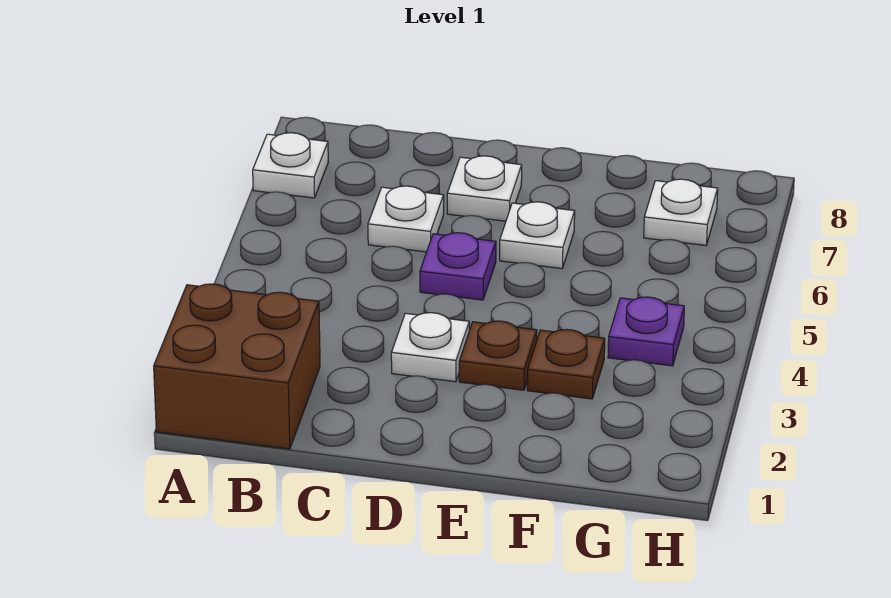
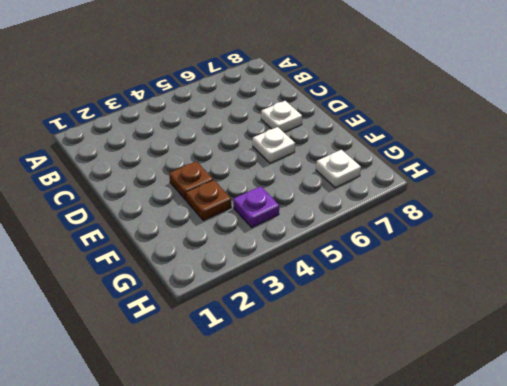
none -> brown 2x2 brick [154,284,320,449]
none -> white 1x1 plate [253,133,328,198]

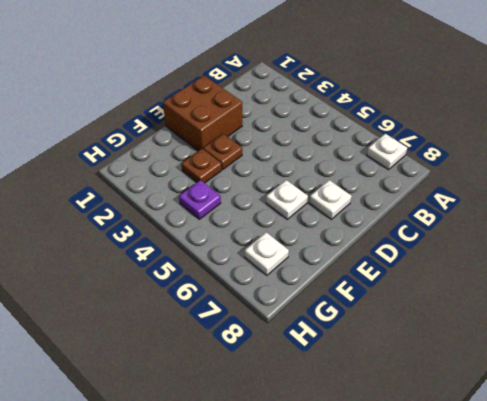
brown 2x2 brick [163,76,242,151] -> brown 2x2 brick moved to [154,284,320,449]
none -> white 1x1 plate [368,186,444,252]
none -> white 1x1 plate [391,313,469,382]

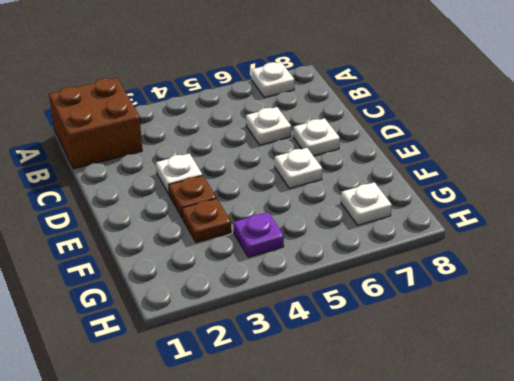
none -> purple 1x1 plate [420,233,496,300]

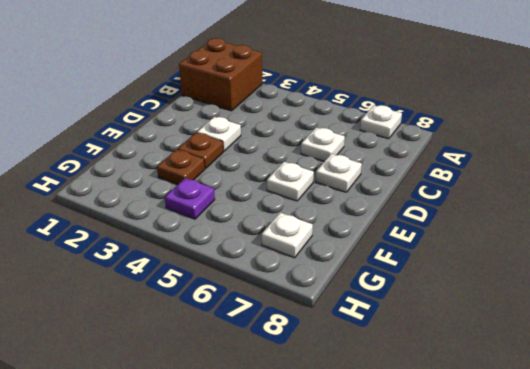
none -> purple 1x1 plate [420,233,496,300]

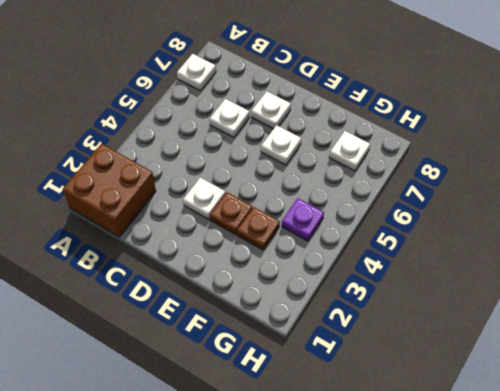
none -> purple 1x1 plate [420,233,496,300]

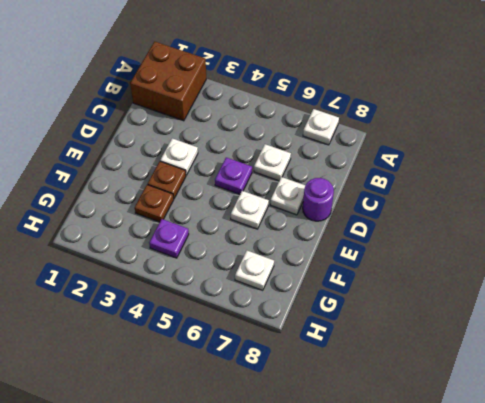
purple 1x1 round brick [303,178,334,221] -> none

